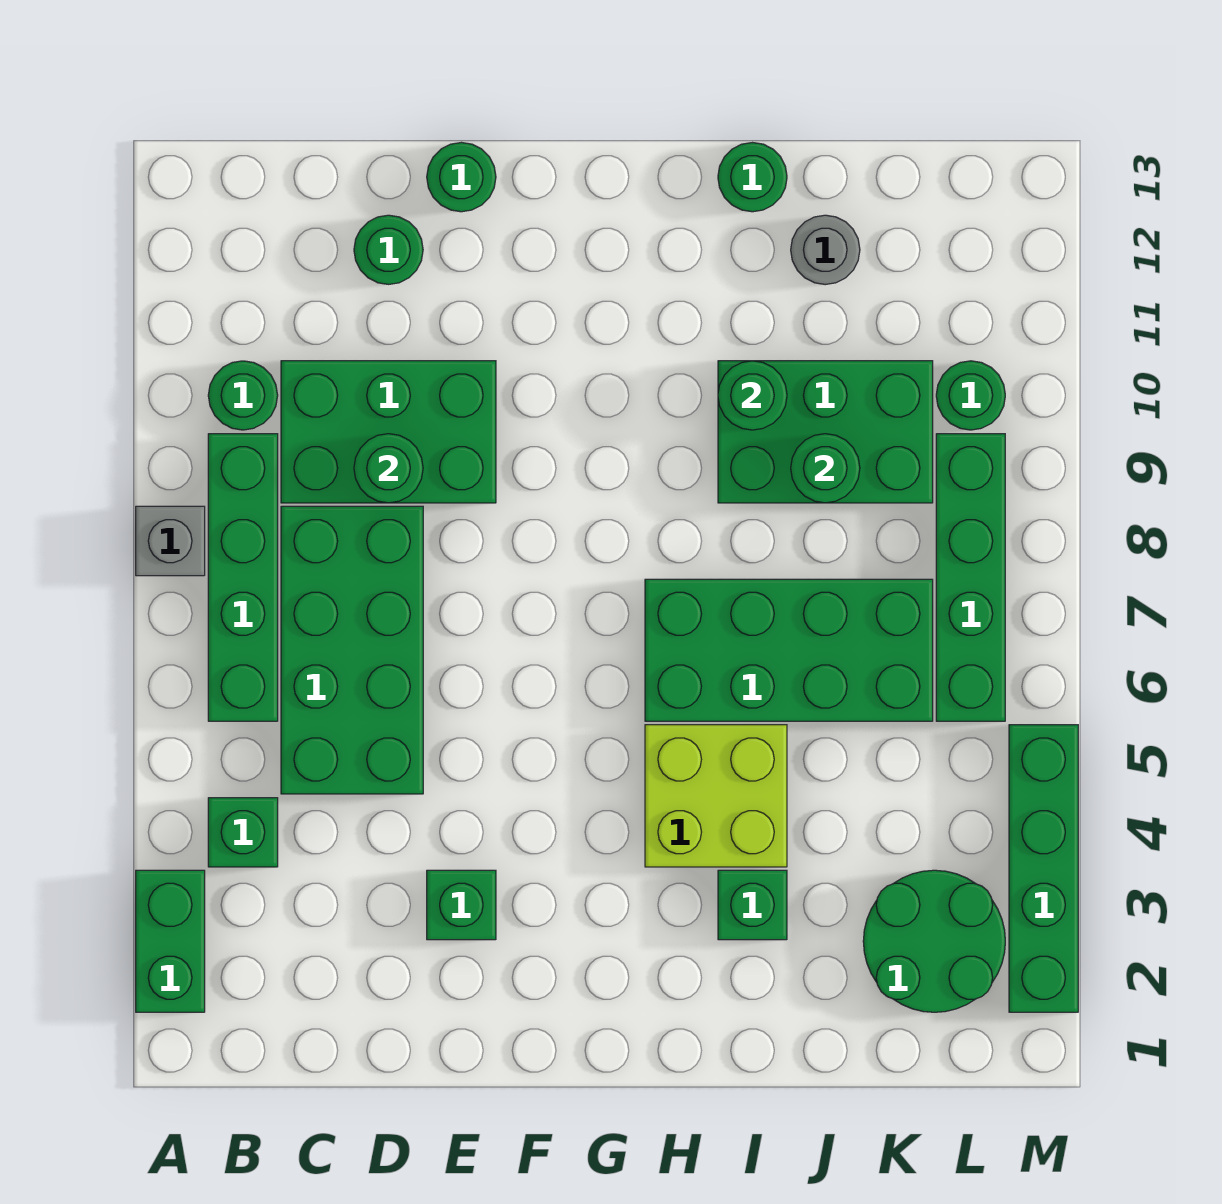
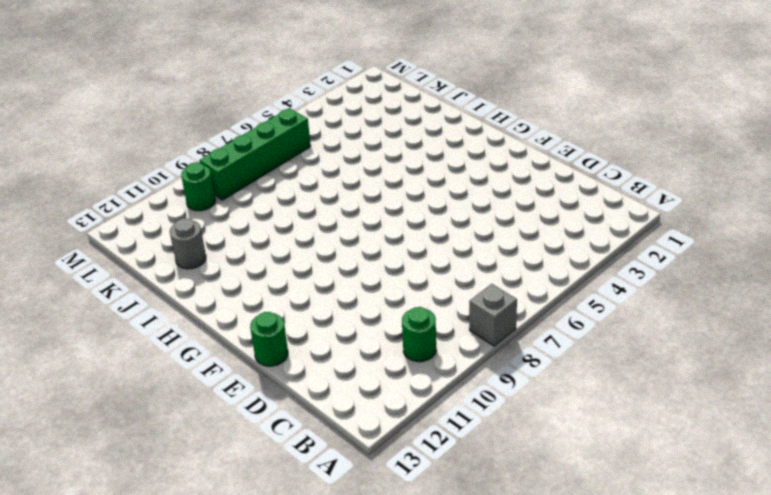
none -> green 1x2 brick [136,870,205,1012]
none -> green 1x1 brick [208,798,278,867]
none -> green 1x4 brick [208,434,278,721]

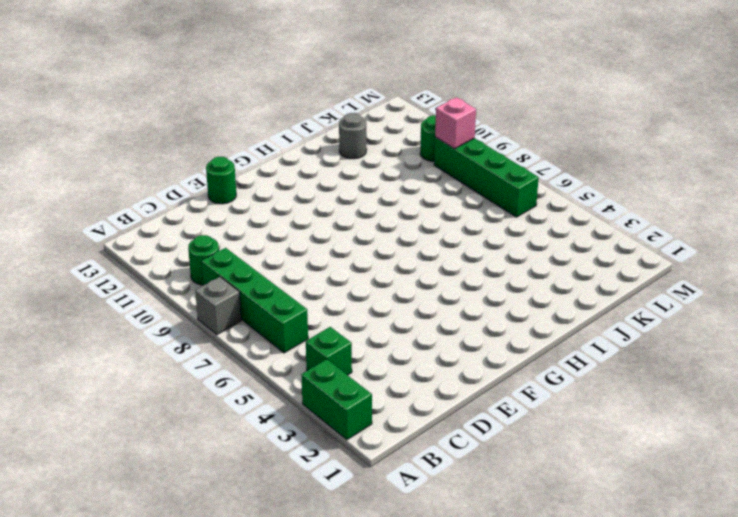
pink 1x1 brick [435,97,476,149] -> none
none -> green 2x4 brick [281,506,423,794]
none -> green 2x3 brick [281,361,496,503]
none -> green 1x1 round brick [354,215,423,284]

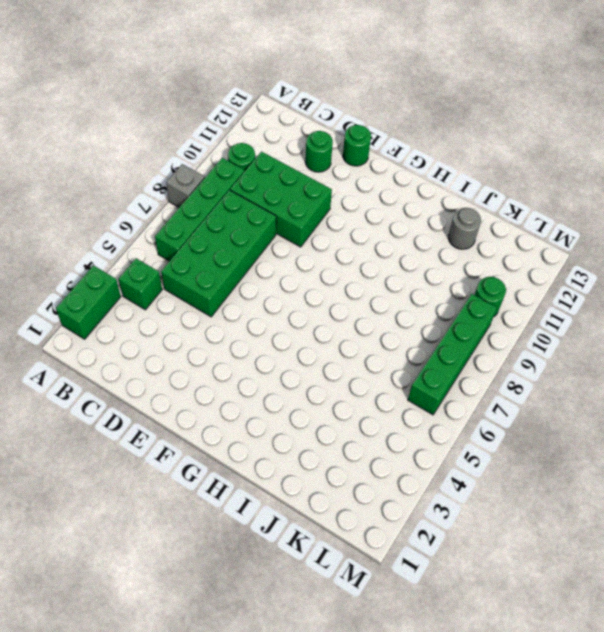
none -> green 1x1 brick [427,870,496,940]
none -> lime 2x2 brick [645,725,787,867]
none -> green 2x4 brick [645,579,933,721]

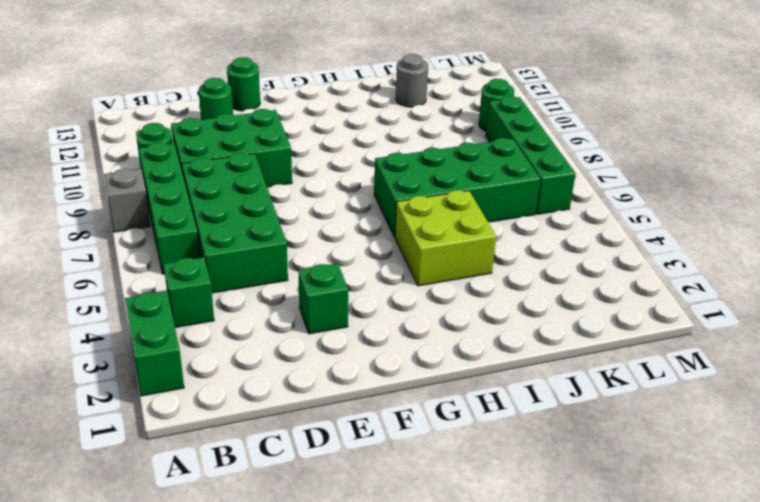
none -> green 1x1 brick [718,870,787,940]
none -> green 2x3 brick [718,361,933,503]
none -> green 1x1 round brick [718,143,787,212]

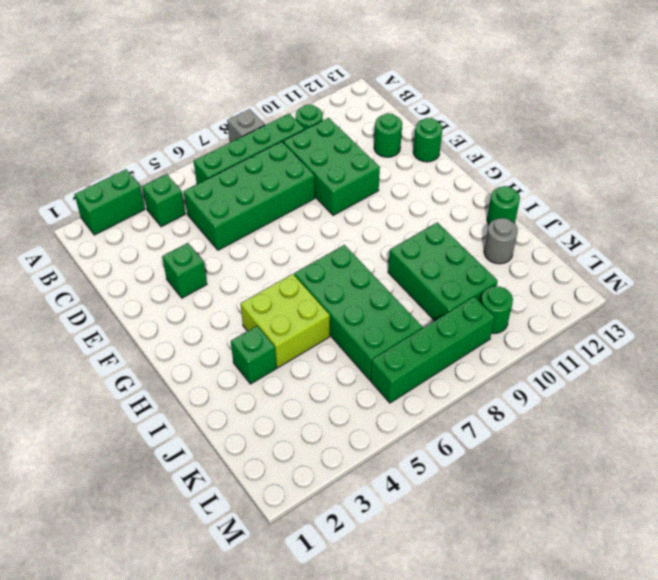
none -> green 2x2 round brick [863,870,1005,1012]
none -> green 1x4 brick [1009,725,1078,1012]
none -> green 1x1 round brick [354,434,423,503]

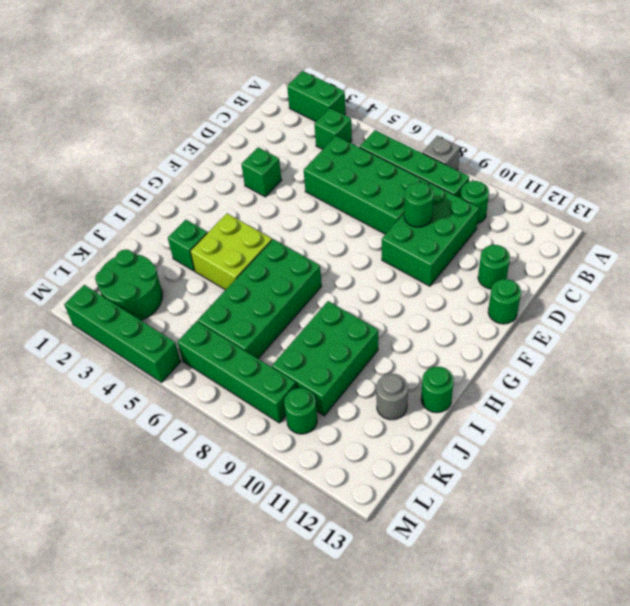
none -> green 1x1 round brick [718,361,787,430]
none -> green 1x1 round brick [791,434,860,503]

